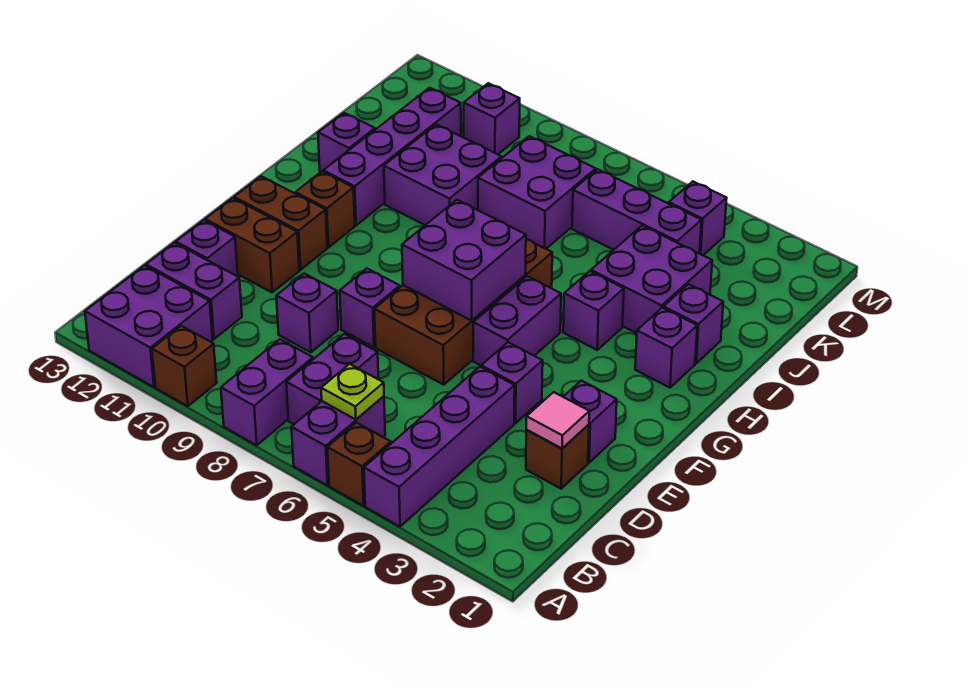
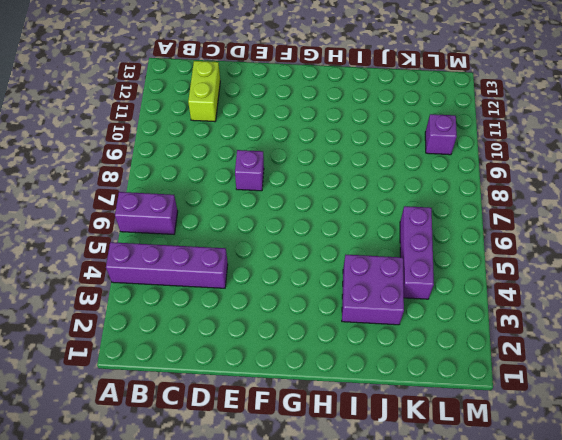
lime 1x2 brick [188,61,220,122] -> purple 1x2 brick [146,243,242,339]
none -> brown 1x1 brick [328,423,391,506]
none -> purple 1x2 brick [221,339,313,445]
none -> brown 1x1 brick [152,326,217,406]
none -> purple 2x2 brick [85,266,213,387]

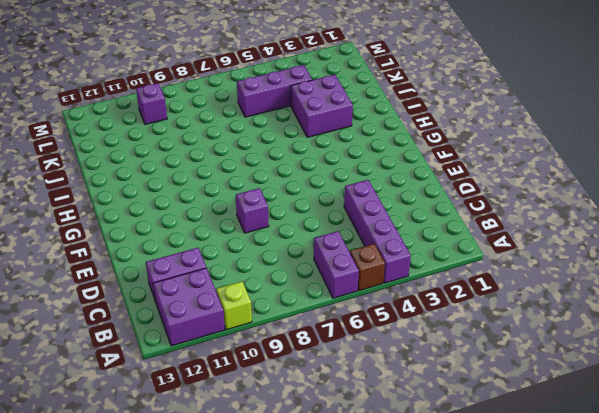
lime 1x1 brick [216,281,252,330] -> brown 1x1 brick [152,326,217,406]
none -> purple 1x2 brick [221,339,313,445]
none -> purple 1x2 brick [286,334,378,424]
none -> brown 1x1 brick [526,425,589,489]
none -> purple 1x1 brick [276,274,338,352]

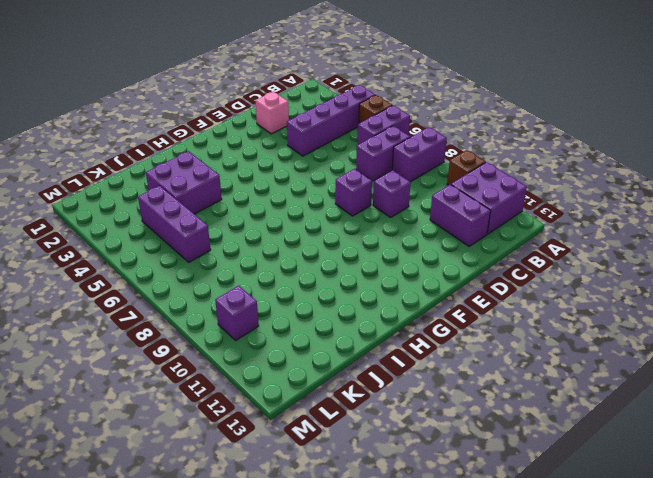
pink 1x1 brick [255,92,289,134] -> brown 1x1 brick [526,425,589,489]
none -> purple 1x1 brick [176,220,238,276]
none -> purple 1x1 brick [563,381,617,463]
none -> purple 1x1 brick [481,342,543,423]
none -> brown 2x4 brick [374,239,552,385]

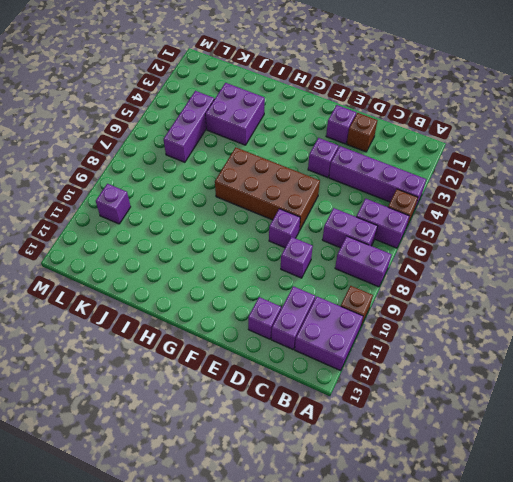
none -> brown 1x2 brick [205,198,299,292]
none -> purple 1x2 brick [473,276,561,365]
none -> brown 1x2 brick [234,176,327,270]
none -> brown 1x1 brick [295,172,355,247]

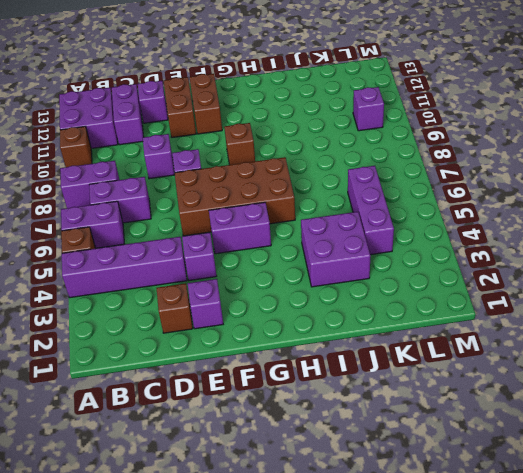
brown 1x1 brick [224,123,255,165] -> brown 1x1 brick moved to [295,172,355,247]
none -> purple 1x1 brick [635,308,697,388]
none -> purple 1x1 brick [563,271,624,350]
none -> purple 1x4 brick [323,88,461,225]
none -> purple 1x1 brick [663,284,723,363]

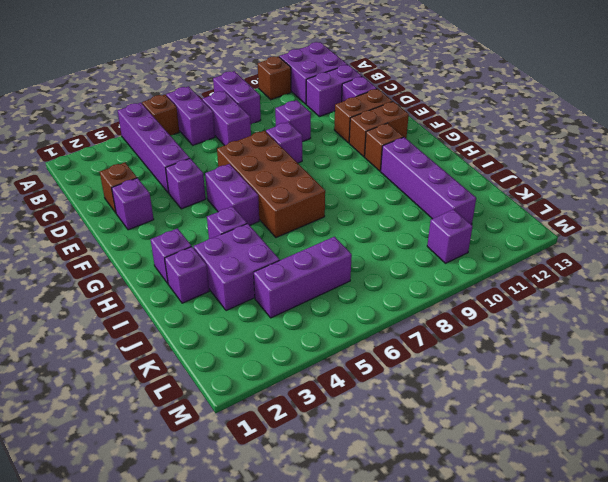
none -> purple 2x2 brick [384,124,502,225]
none -> purple 1x1 brick [318,113,375,172]
none -> purple 2x2 brick [478,136,596,249]
none -> purple 1x1 brick [669,182,727,255]

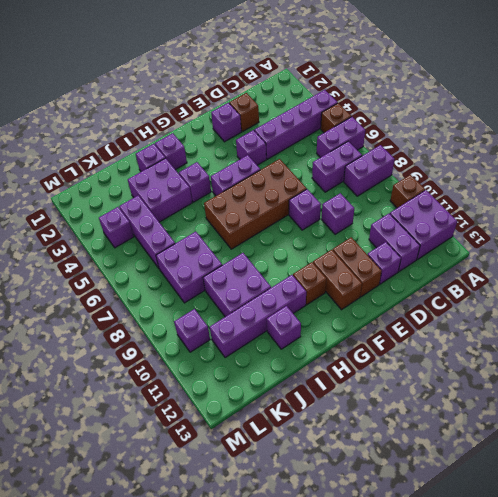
none -> lime 1x1 plate [321,364,384,420]
none -> pink 1x1 tile [526,392,589,448]
none -> purple 2x2 brick [402,200,526,321]

